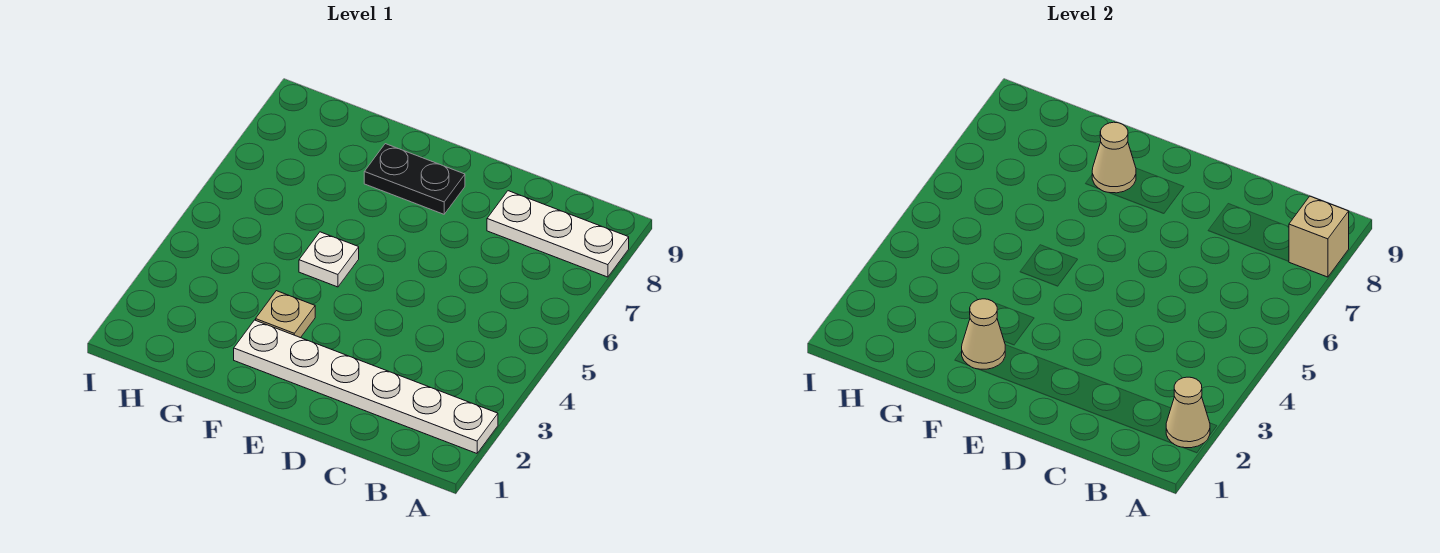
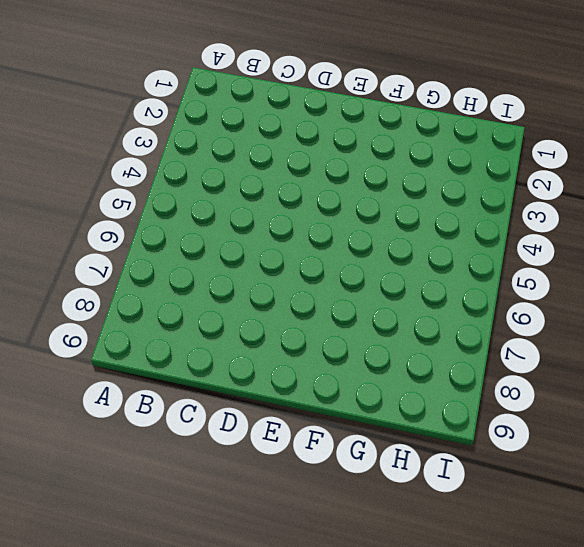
none -> white 1x6 plate [234,320,498,453]
none -> white 1x3 plate [487,191,629,277]

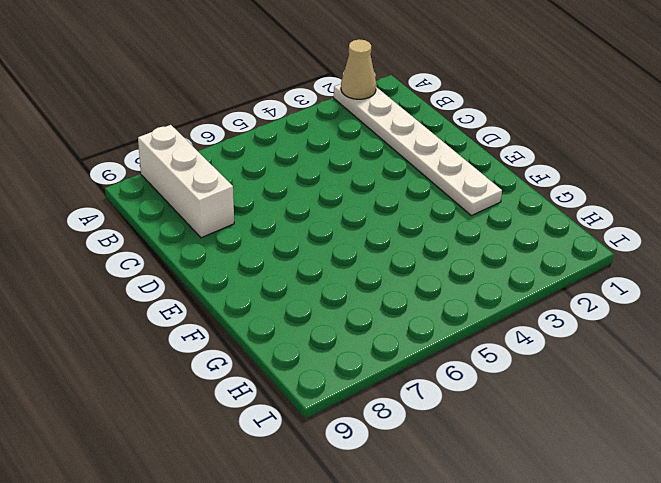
white 1x3 brick [138,125,234,238] -> white 1x3 plate [487,191,629,277]
none -> black 1x2 plate [364,144,465,214]
none -> tan 1x1 plate [256,291,315,338]

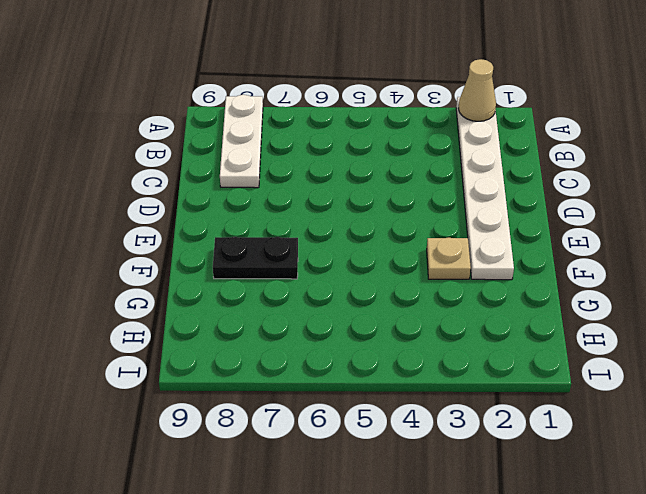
black 1x2 plate [213,237,298,279] -> black 1x2 plate turned to [364,144,465,214]
none -> white 1x1 plate [299,232,359,287]
none -> tan 1x1 brick [1289,196,1349,277]

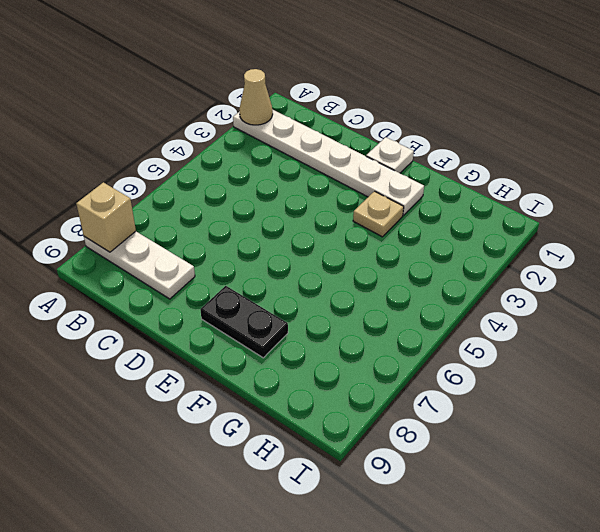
white 1x1 plate [366,137,414,173] -> white 1x1 plate moved to [299,232,359,287]
none -> tan 1x1 cone [962,299,1005,369]
none -> tan 1x1 cone [1092,122,1136,193]

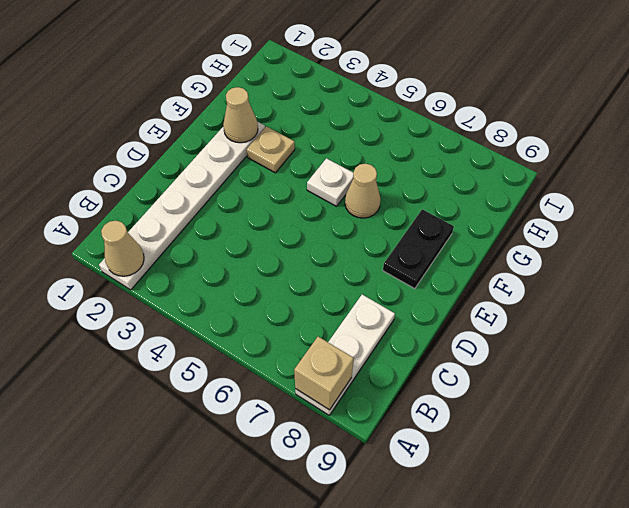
tan 1x1 cone [345,164,381,218] -> tan 1x1 cone moved to [1092,122,1136,193]

